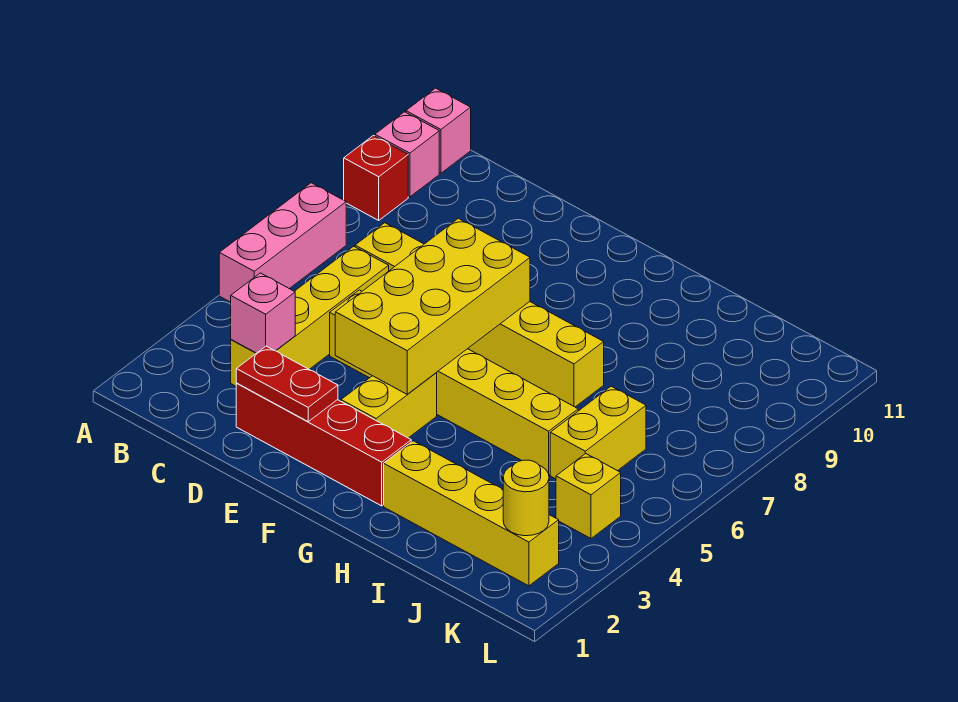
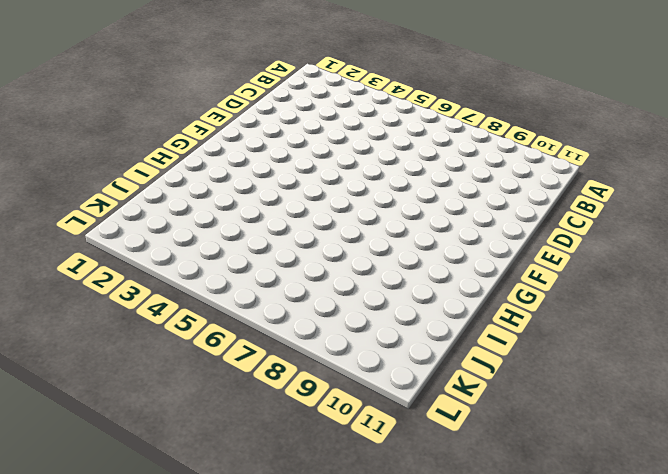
none -> pink 1x3 brick [219,183,346,302]
none -> red 1x1 brick [344,136,408,220]
none -> pink 1x1 brick [375,112,439,197]

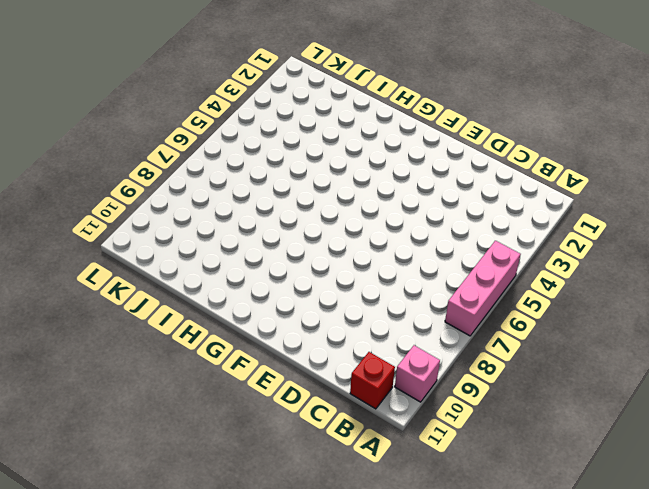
red 1x1 brick [350,352,395,409] -> red 1x1 brick moved to [344,136,408,220]
none -> pink 1x1 brick [406,88,471,173]
none -> yellow 1x4 brick [231,246,389,386]
none -> yellow 1x6 brick [355,223,604,407]

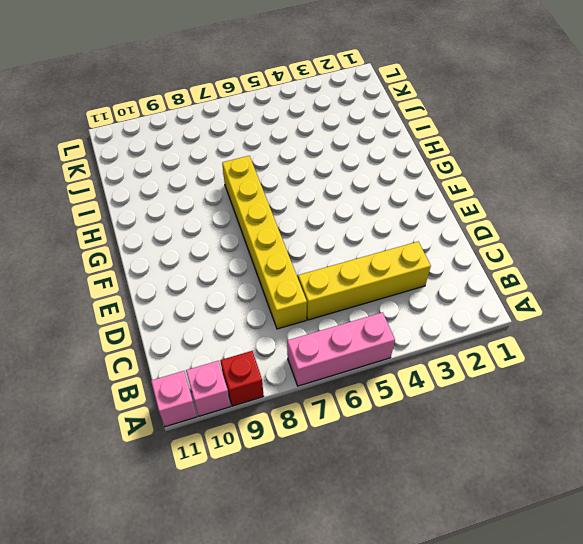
none -> red 1x4 brick [236,383,411,506]
none -> yellow 1x6 brick [330,290,578,475]
none -> yellow 1x2 brick [341,373,437,438]

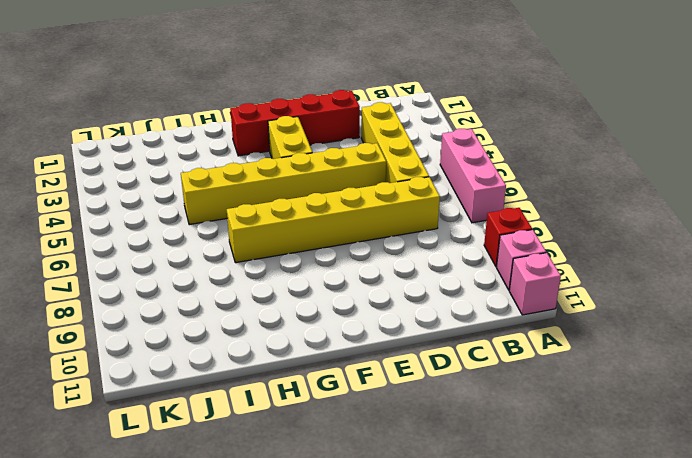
none -> yellow 1x4 brick [384,441,559,586]
none -> yellow 1x2 brick [550,386,646,479]
none -> yellow 1x1 brick [556,453,621,538]

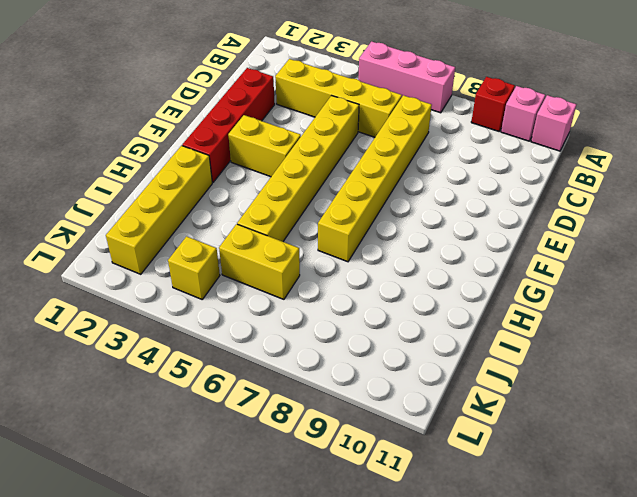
none -> pink 1x1 brick [231,273,295,353]
none -> red 1x2 plate [236,346,338,421]
none -> yellow 2x4 brick [335,218,530,394]

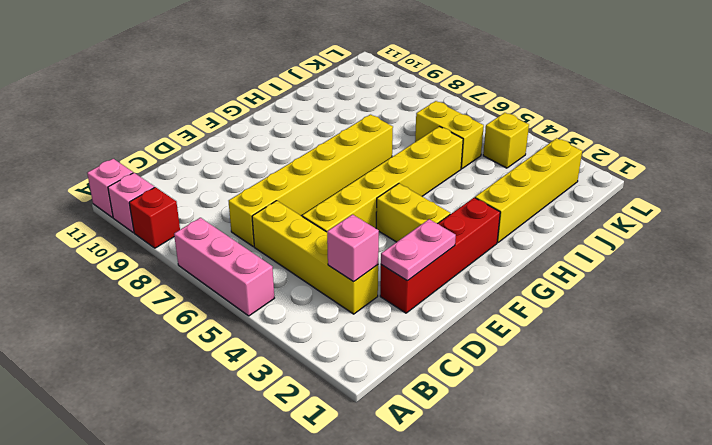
pink 1x2 plate [381,219,456,281] -> red 1x2 plate [236,346,338,421]
none -> yellow 2x4 brick [335,218,530,394]
none -> yellow 1x1 round brick [503,460,549,536]

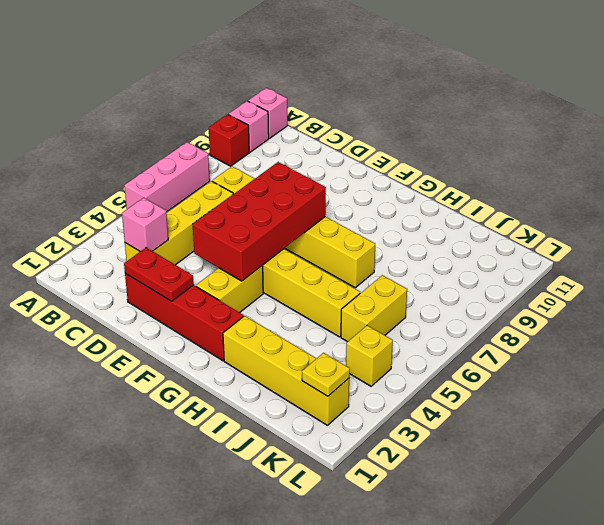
red 2x4 brick [193,162,326,281] -> yellow 2x4 brick [335,218,530,394]
yellow 1x1 plate [302,353,350,396] -> yellow 1x1 round brick [503,460,549,536]

